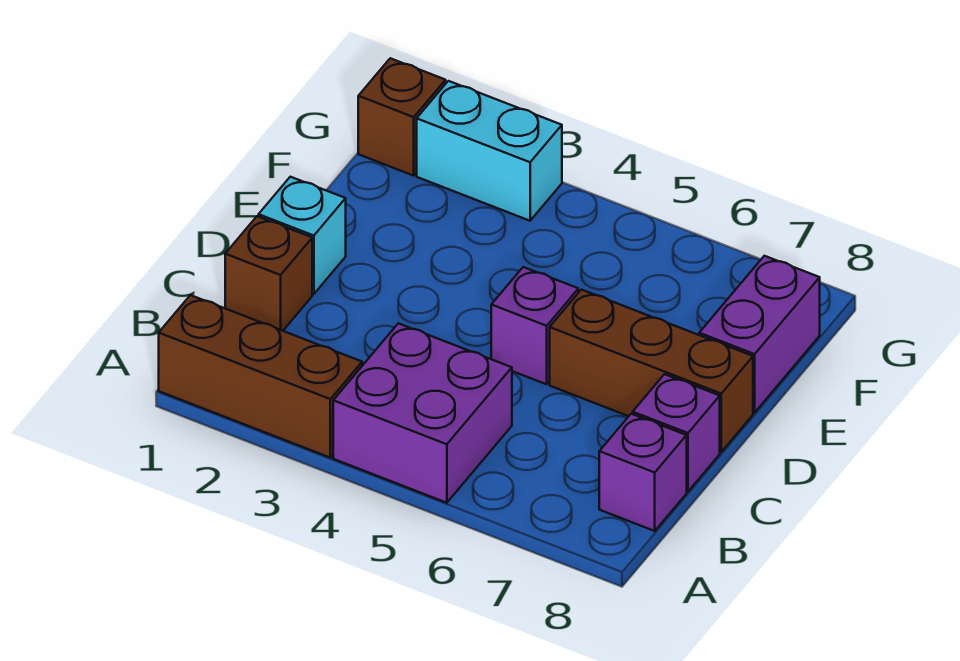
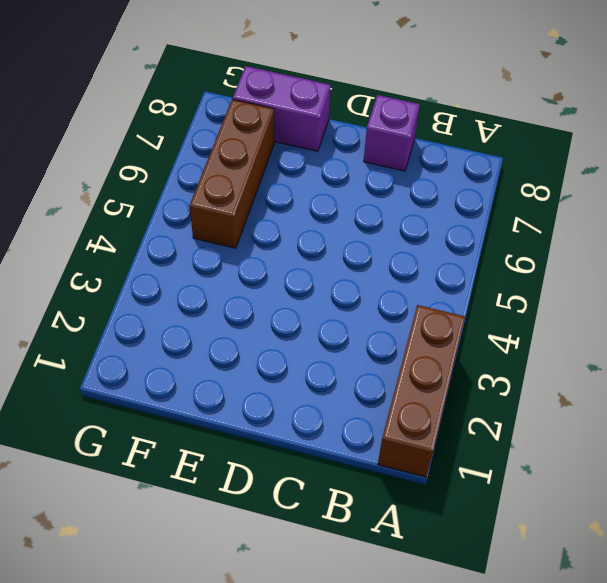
brown 1x3 brick [189,99,274,248] -> brown 1x3 brick moved to [550,290,753,452]
none -> purple 2x2 brick [333,323,512,503]
none -> purple 1x1 brick [599,414,687,531]

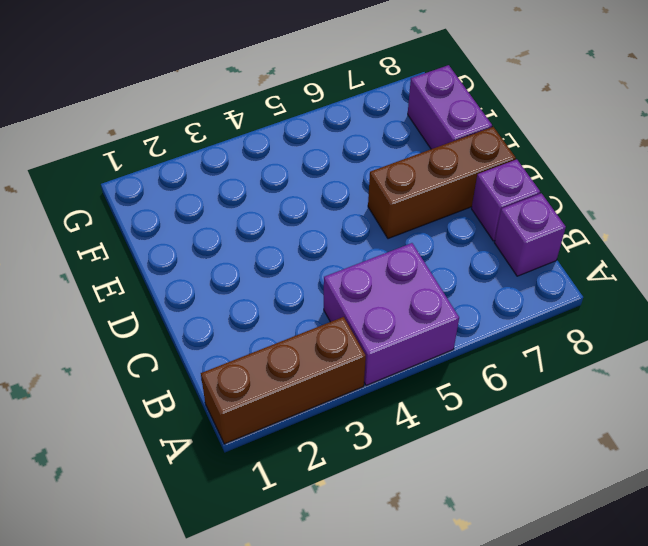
none -> brown 1x1 brick [225,216,312,331]
none -> cyan 1x1 brick [259,177,346,294]

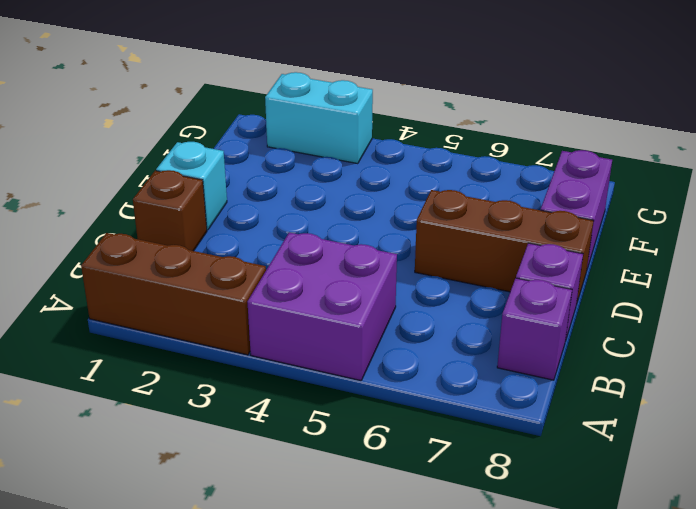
none -> purple 1x1 brick [491,267,578,384]
none -> brown 1x1 brick [358,58,446,176]

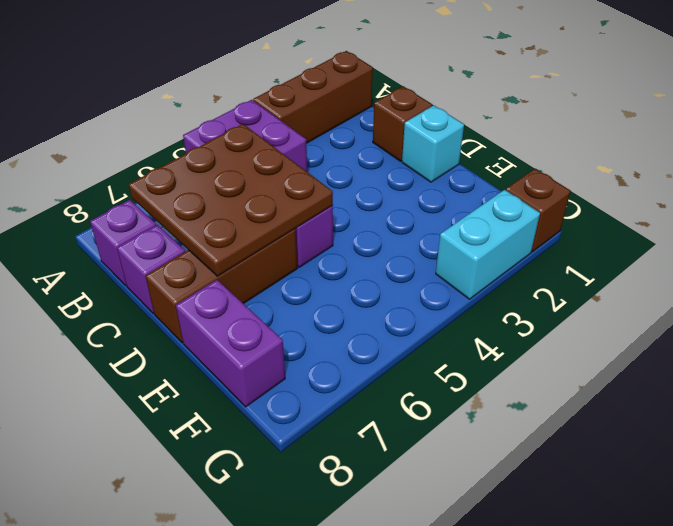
brown 3x3 plate [129,124,333,276] -> none

